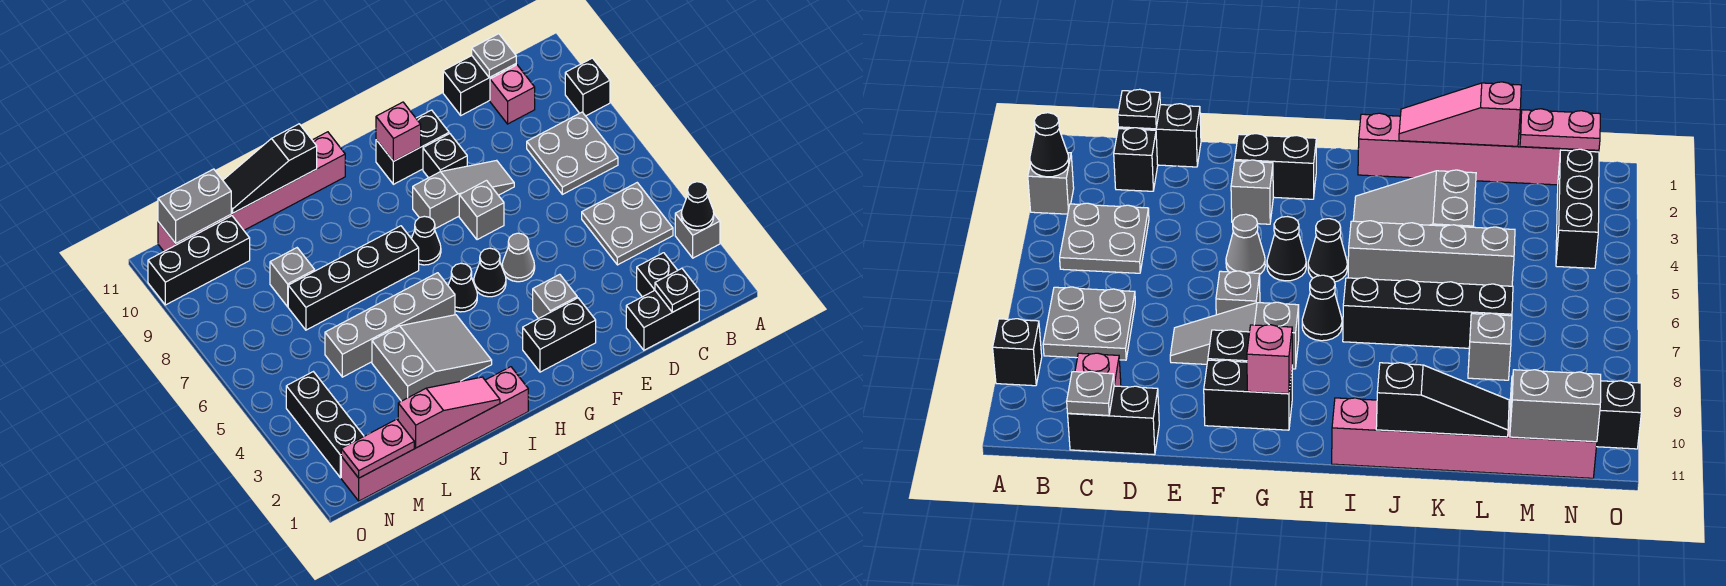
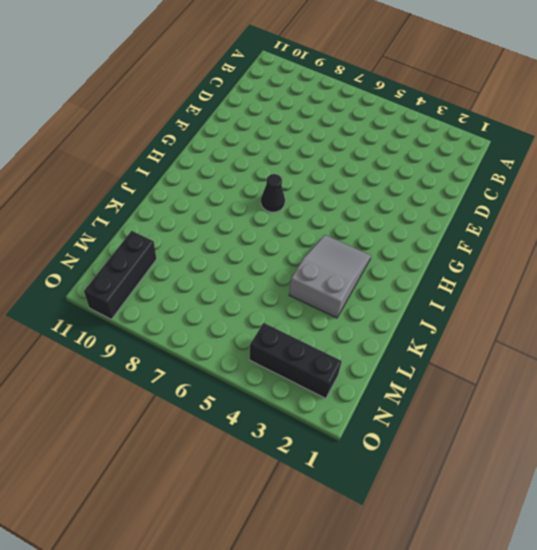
none -> grey 1x1 brick [675,210,720,258]
none -> black 1x1 brick [565,58,610,116]
none -> grey 2x2 plate [582,183,673,265]
none -> grey 2x2 plate [527,112,618,194]

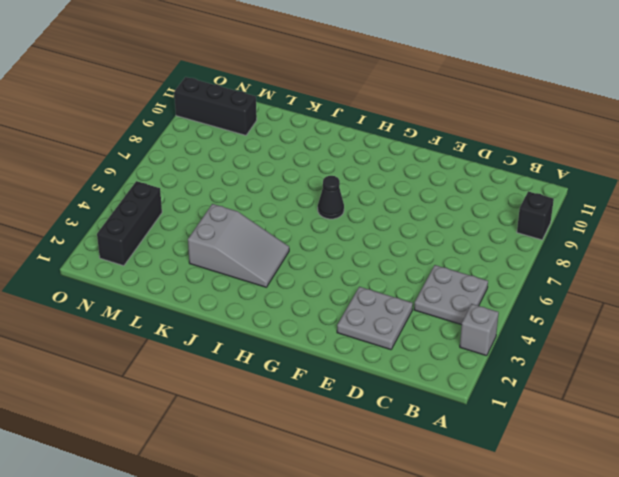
grey 2x2 plate [337,287,413,350] -> grey 2x2 plate moved to [527,112,618,194]
none -> black 1x2 brick [626,291,699,350]
none -> black 1x1 brick [637,253,678,297]
none -> pink 1x1 brick [490,65,535,124]
none -> black 1x2 brick [443,56,516,115]

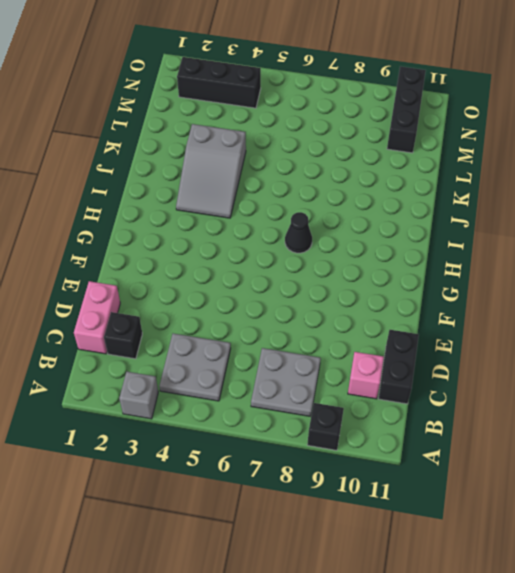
pink 1x2 brick [74,281,120,354] -> black 1x2 brick [626,291,699,350]
none -> grey 1x3 slope [413,160,514,229]
none -> black 1x2 brick [523,298,596,372]
none -> grey 1x1 brick [533,274,577,319]
none -> grey 1x1 cone [502,233,535,282]

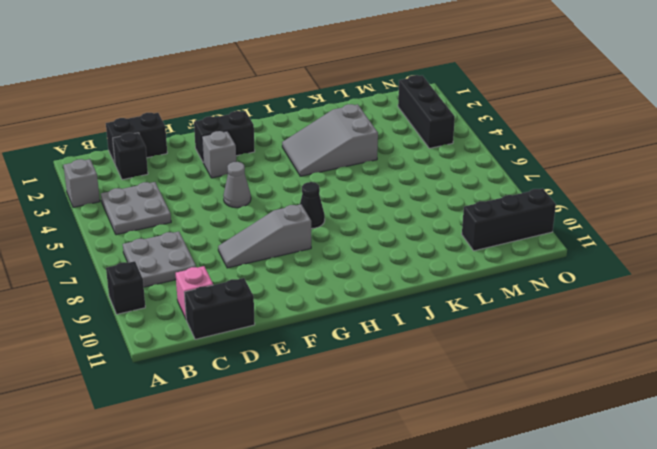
none -> grey 1x1 brick [459,181,504,240]
none -> black 1x1 brick [423,134,467,178]
none -> black 1x2 brick [376,110,449,184]
none -> black 1x1 cone [474,248,506,297]

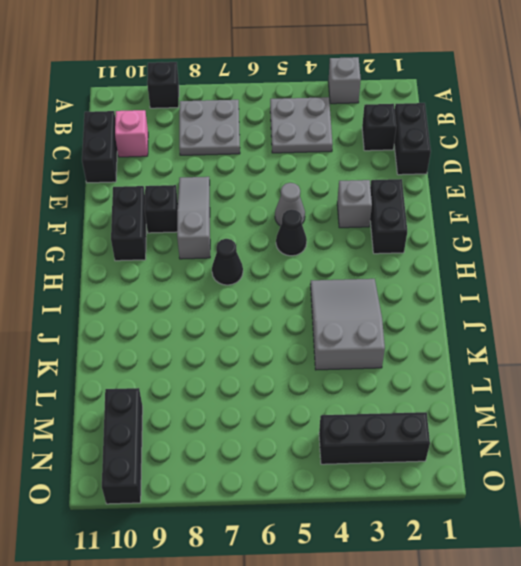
none -> grey 1x1 brick [459,181,504,240]
none -> black 1x1 cone [448,263,477,312]
none -> pink 1x6 brick [341,367,528,501]
none -> grey 1x4 brick [325,273,455,377]

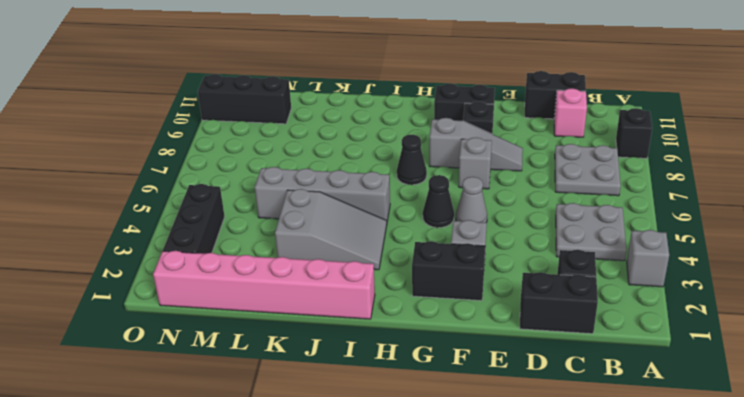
none -> black 1x1 cone [448,263,477,312]
none -> black 1x4 brick [288,226,419,330]
none -> pink 1x6 brick [158,132,345,251]
none -> grey 1x1 brick [270,248,315,307]

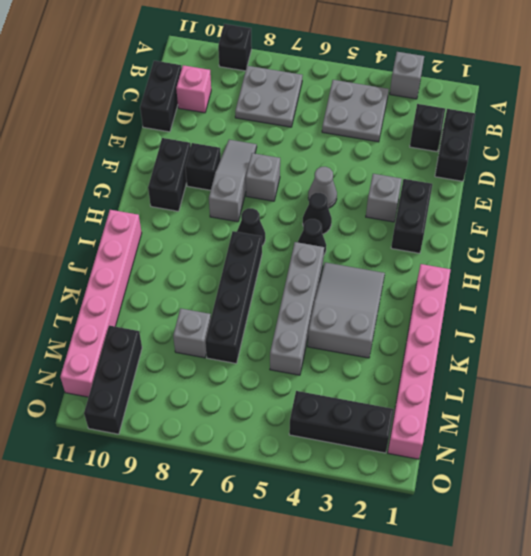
none -> black 1x1 cone [681,182,714,230]
none -> black 1x1 plate [655,269,699,312]
none -> grey 1x1 plate [472,34,516,78]
none -> pink 1x1 brick [376,102,421,161]

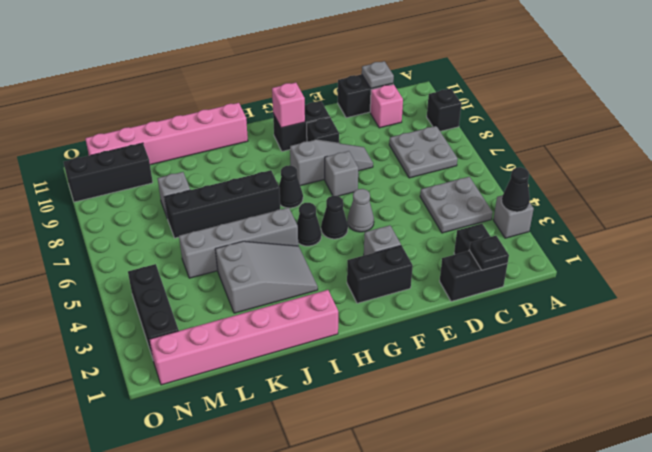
none -> pink 1x3 slope [398,377,500,448]
none -> black 1x3 slope [223,124,317,213]
none -> pink 1x2 plate [341,419,414,478]
none -> grey 1x2 brick [158,169,231,243]

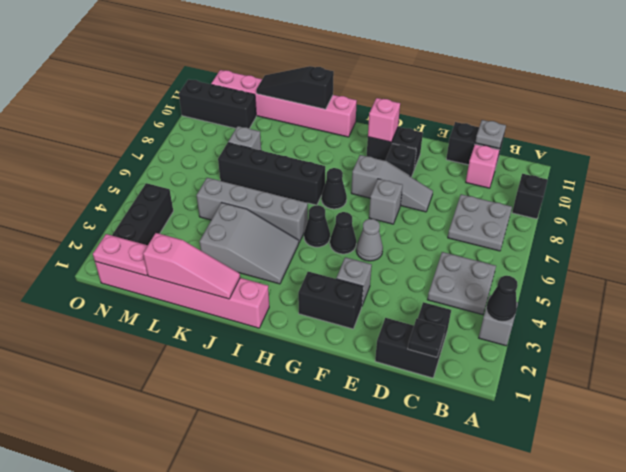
none -> grey 1x2 brick [158,169,231,243]

